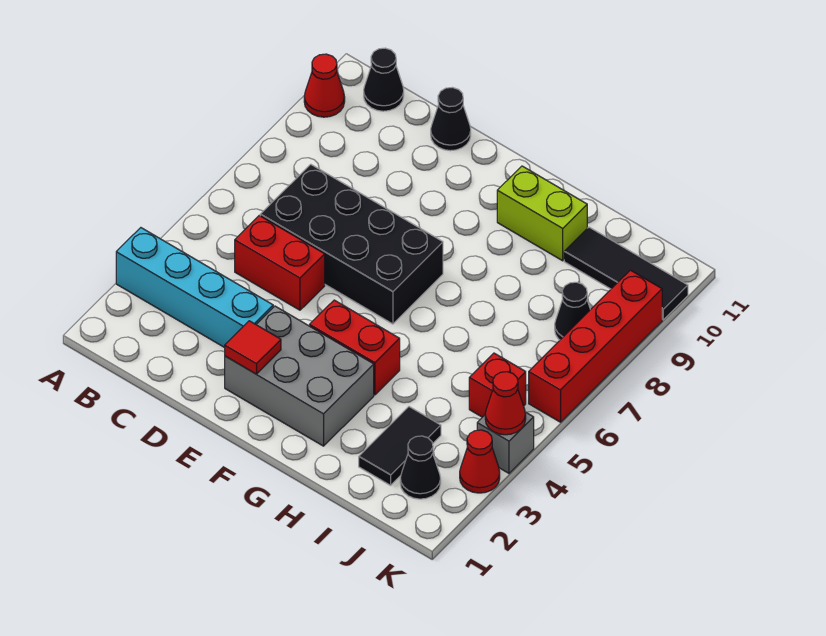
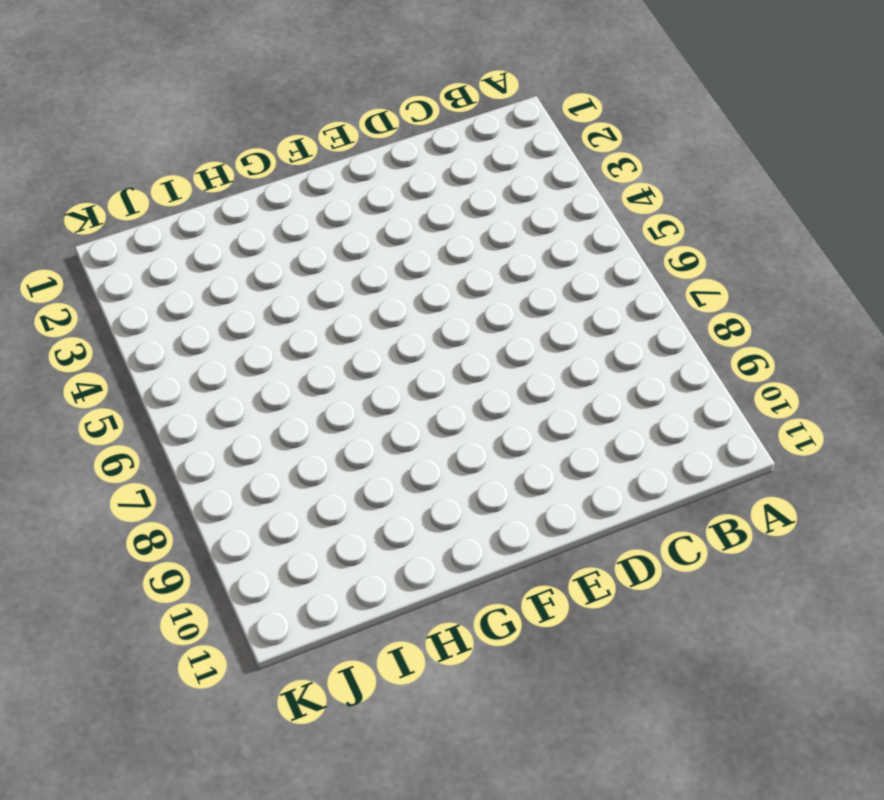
none -> cyan 1x4 brick [116,228,273,348]
none -> red 1x1 cone [304,54,345,117]
none -> black 1x1 cone [364,48,404,111]

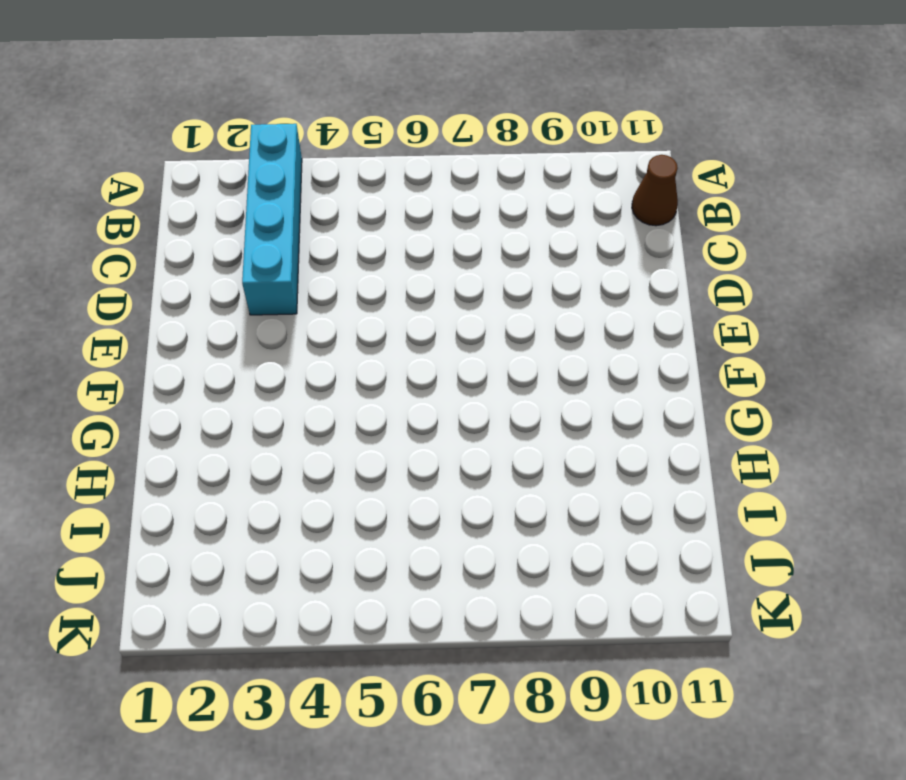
brown 1x1 cone [632,155,678,226] -> black 1x1 cone [364,48,404,111]
none -> red 1x1 cone [304,54,345,117]
none -> red 1x2 brick [235,216,325,310]
none -> black 2x4 brick [260,164,443,324]

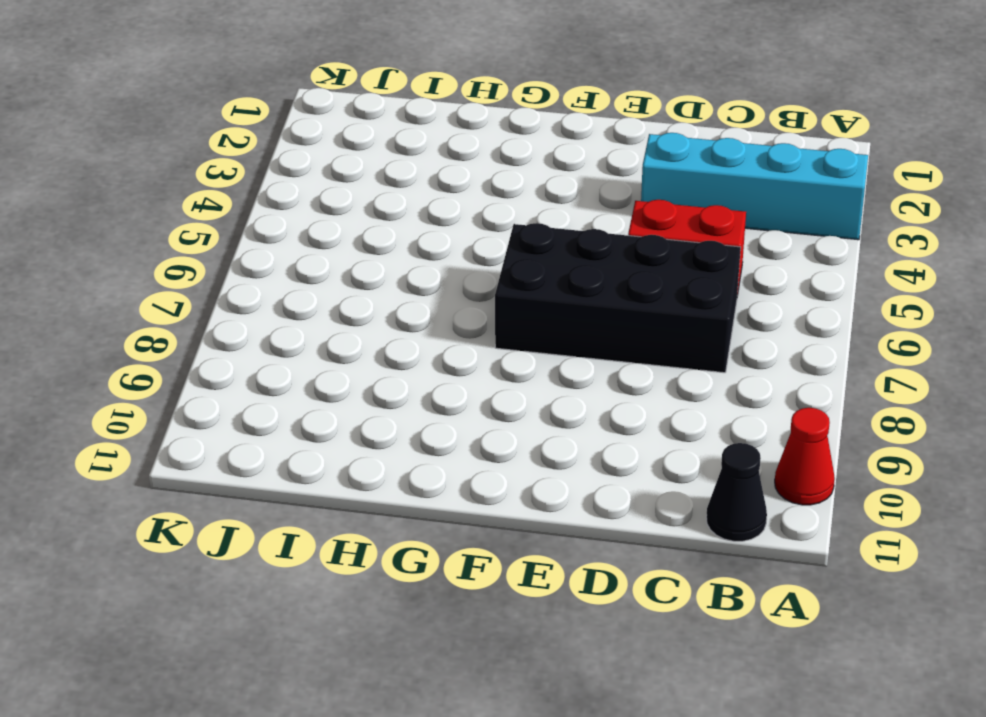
none -> black 1x1 cone [431,87,471,151]
none -> grey 2x3 brick [225,306,374,446]
none -> red 1x2 brick [310,300,400,395]

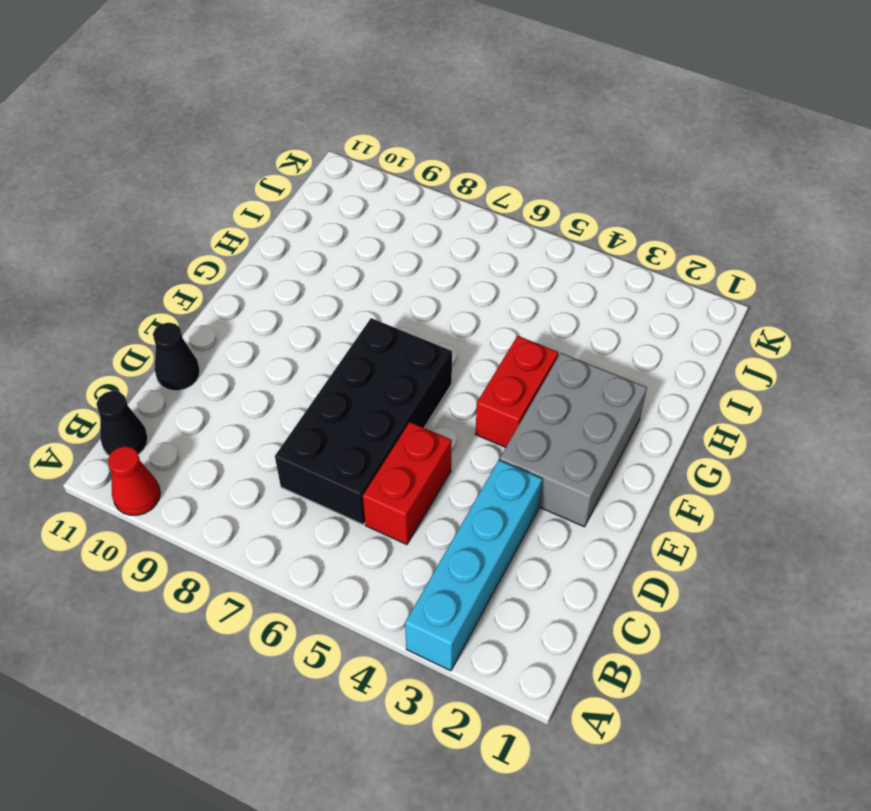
none -> lime 1x2 brick [497,166,587,261]
none -> black 1x2 tile [359,407,441,485]
none -> black 1x3 tile [564,227,688,320]

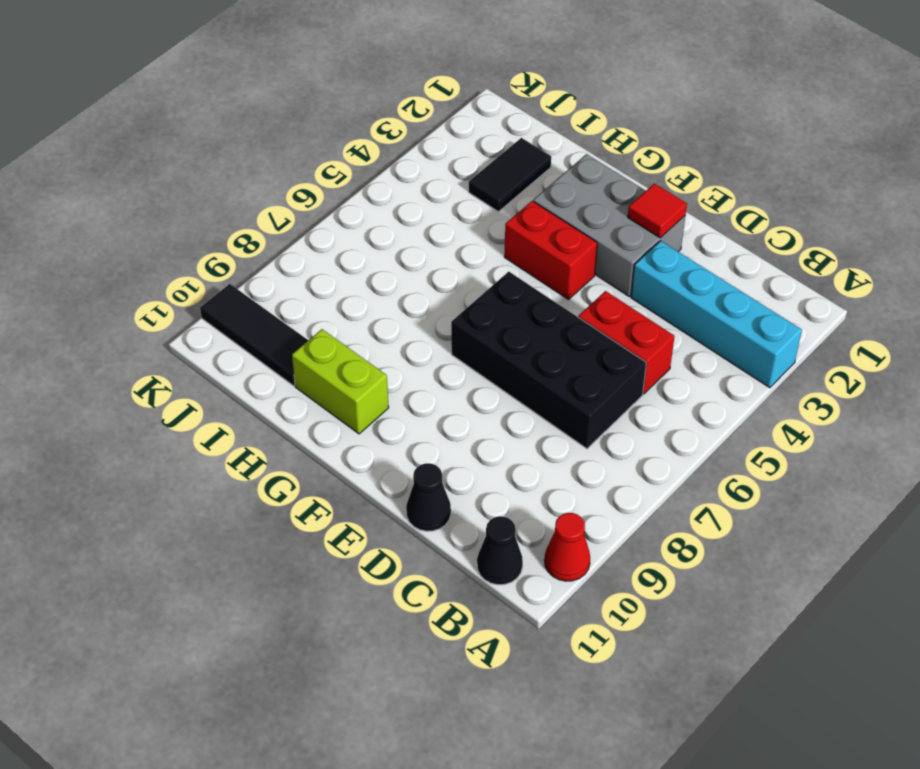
none -> black 1x1 cone [400,436,441,499]
none -> red 1x1 brick [469,353,526,417]
none -> black 1x1 cone [555,282,590,340]

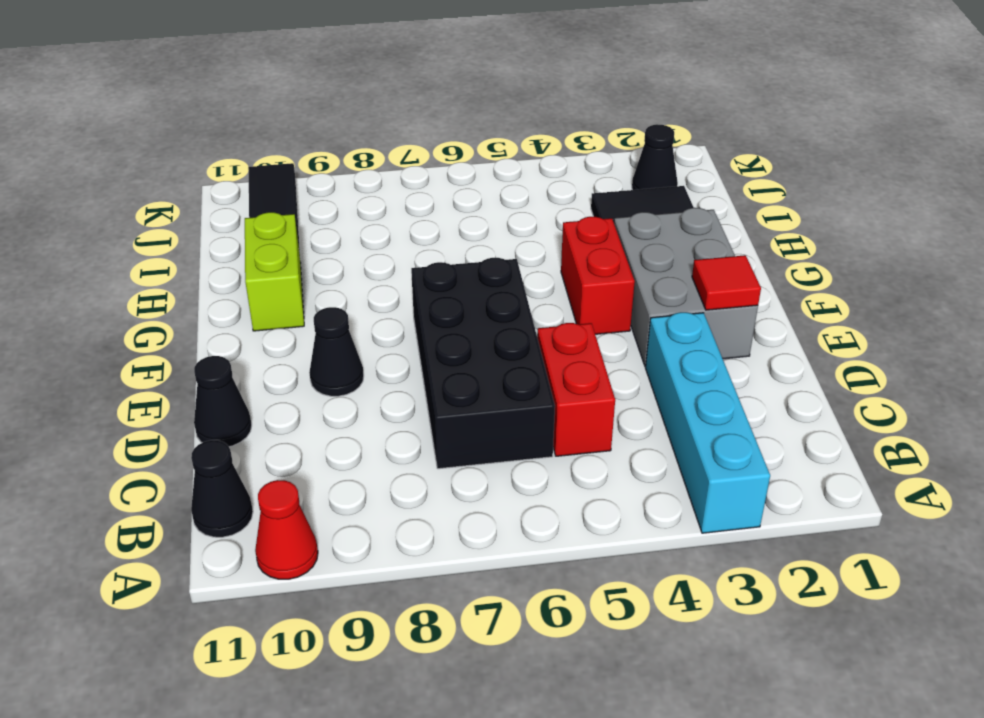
black 1x1 cone [309,307,364,396] -> black 1x1 cone moved to [555,282,590,340]
none -> red 1x1 brick [469,353,526,417]
none -> red 1x1 cone [460,430,500,493]
none -> grey 1x1 brick [477,412,534,473]

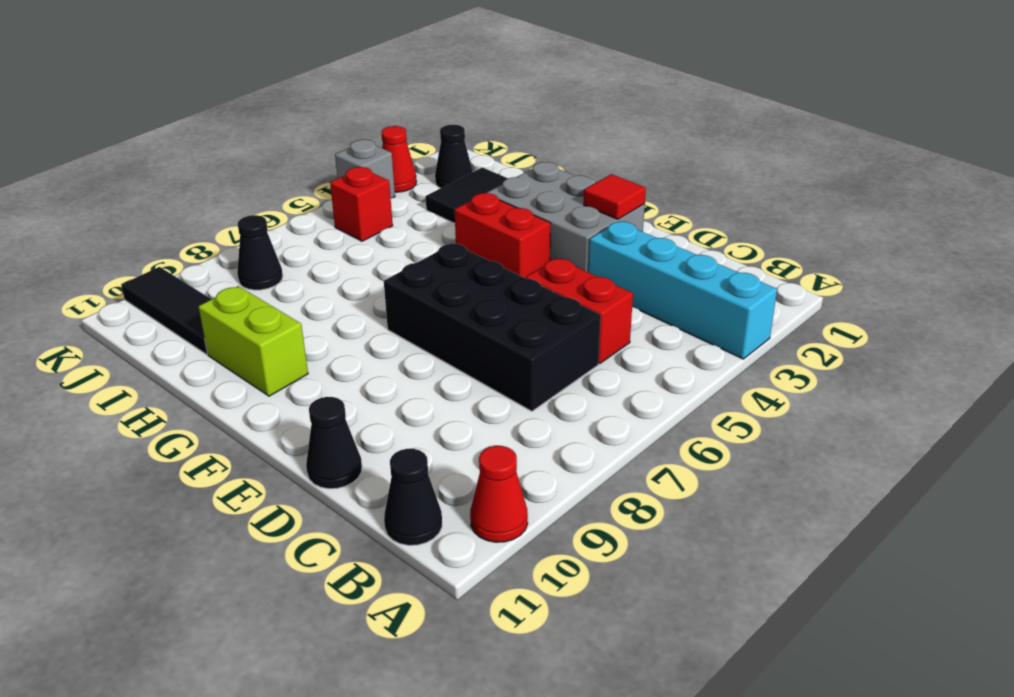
none -> red 1x4 brick [529,270,662,422]
none -> red 1x1 cone [485,372,526,435]

